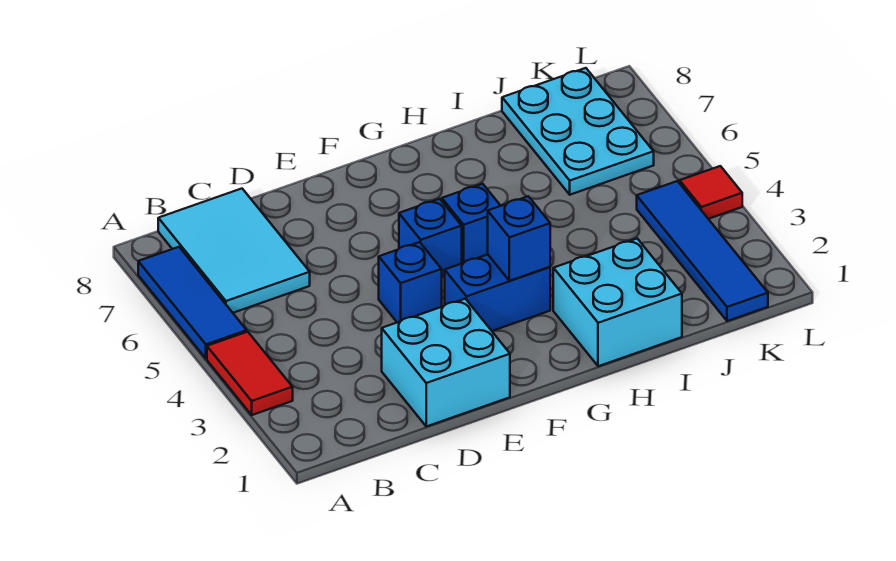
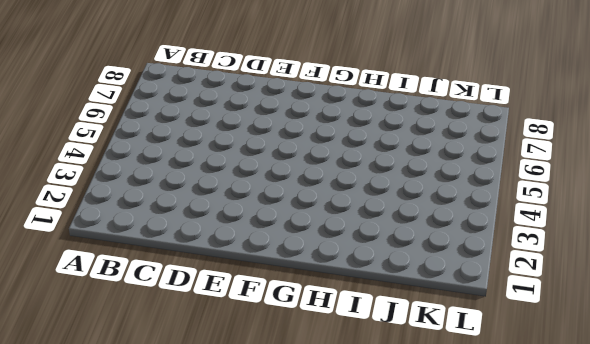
none -> red 1x2 tile [207,332,293,415]
none -> blue 1x3 tile [138,247,247,359]
none -> cyan 2x3 tile [158,189,310,313]

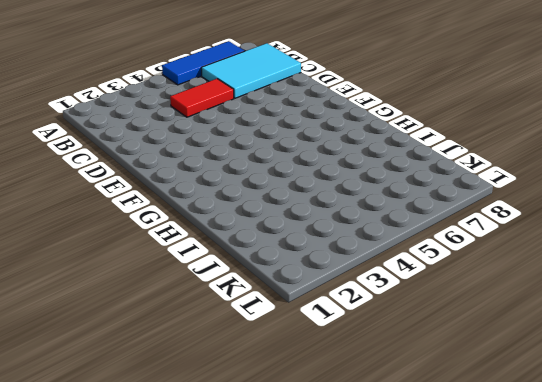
red 1x2 tile [170,79,234,117] -> red 1x2 tile moved to [207,332,293,415]
none -> cyan 2x2 brick [382,299,510,427]
none -> blue 1x1 brick [379,242,442,322]
none -> blue 1x2 brick [445,255,550,331]

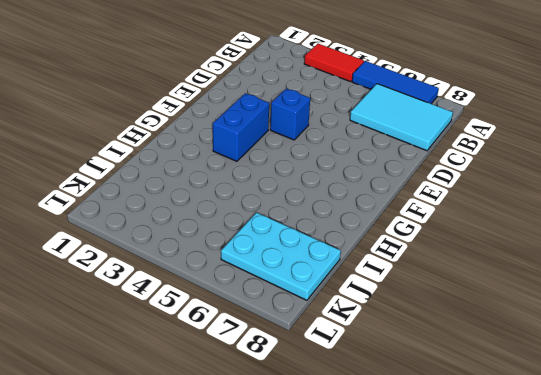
none -> cyan 2x2 brick [382,299,510,427]
none -> blue 1x1 brick [399,199,462,276]
none -> blue 1x1 brick [442,184,501,263]

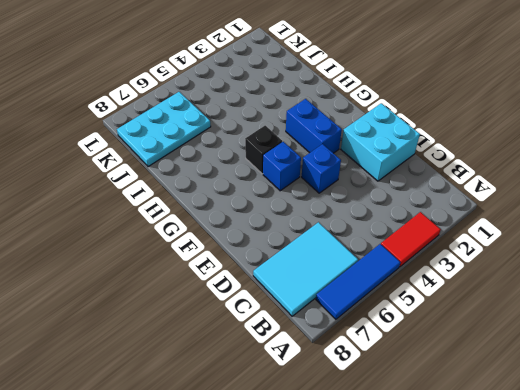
black 1x1 brick [245,126,282,174] -> blue 1x1 brick [442,184,501,263]
none -> cyan 2x2 brick [553,239,682,366]
none -> blue 1x4 tile [637,181,768,321]
none -> red 1x1 tile [680,166,742,219]

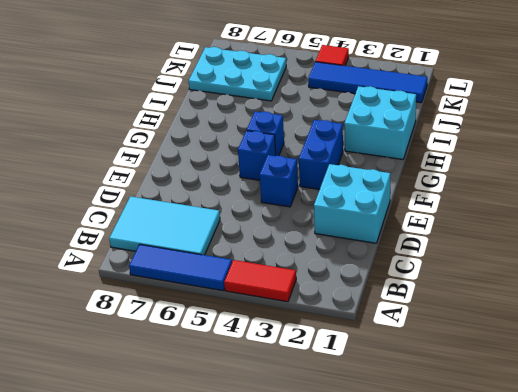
none -> blue 1x1 brick [488,196,550,281]

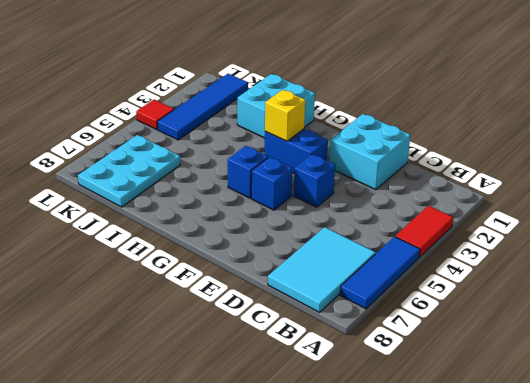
yellow 1x1 brick [265,90,305,141] -> blue 1x1 brick [488,196,550,281]

